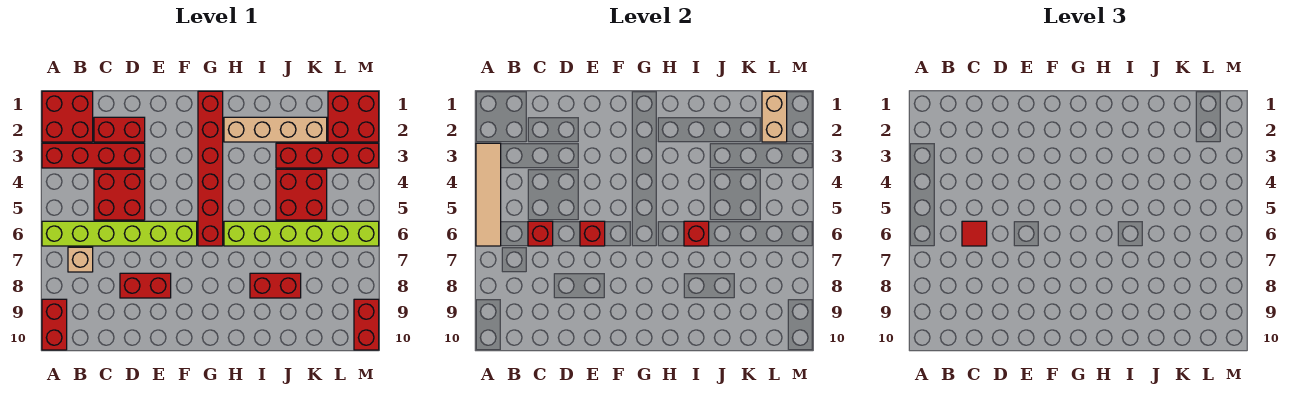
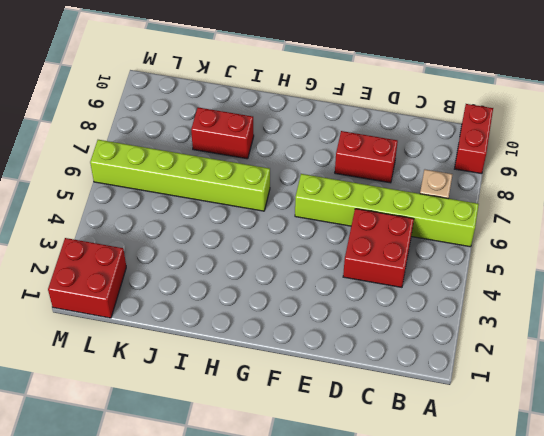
none -> red 2x2 brick [42,91,93,142]
none -> red 1x4 brick [42,143,145,168]
none -> red 1x2 brick [94,117,145,142]

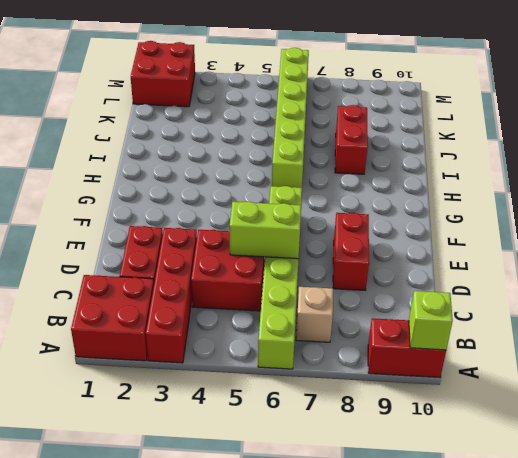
lime 1x1 brick [409,291,453,350] -> none
lime 1x2 brick [230,201,301,259] -> none
none -> red 1x6 brick [198,91,223,246]
none -> tan 1x4 brick [224,117,327,142]
none -> red 1x4 brick [276,143,379,168]

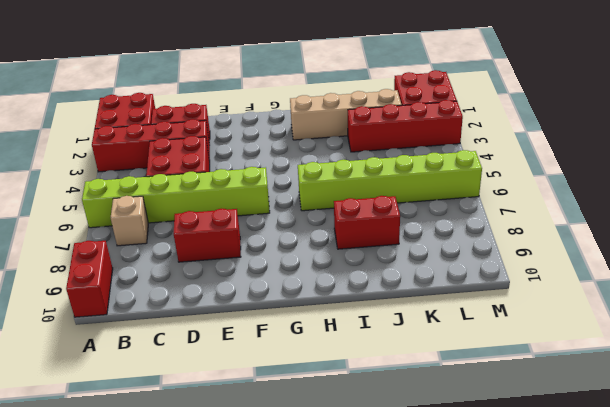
none -> red 1x6 brick [198,91,223,246]
none -> red 2x2 brick [276,169,327,220]
none -> red 1x2 brick [354,299,379,350]

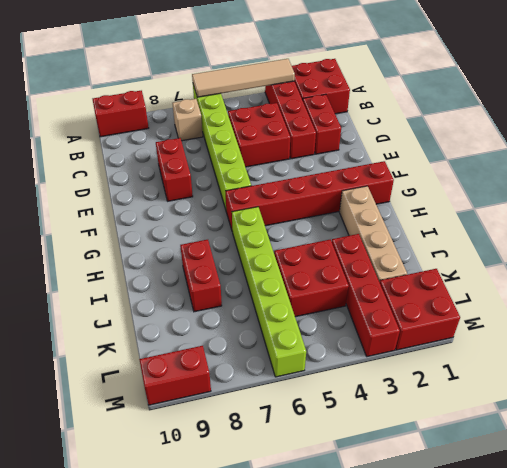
none -> red 1x1 brick [528,221,553,246]
none -> red 1x1 brick [580,221,605,246]
none -> red 1x1 brick [684,221,709,246]

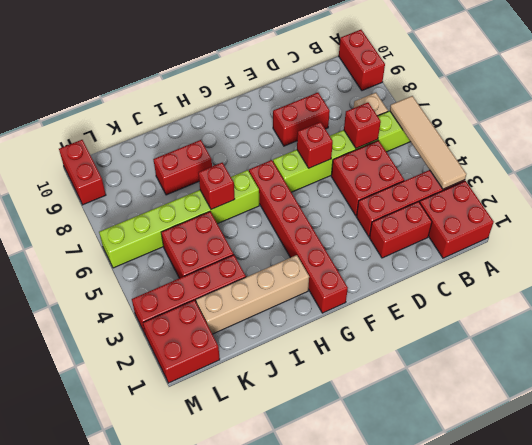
none -> tan 1x2 brick [762,91,787,142]
none -> red 1x1 tile [962,221,987,246]

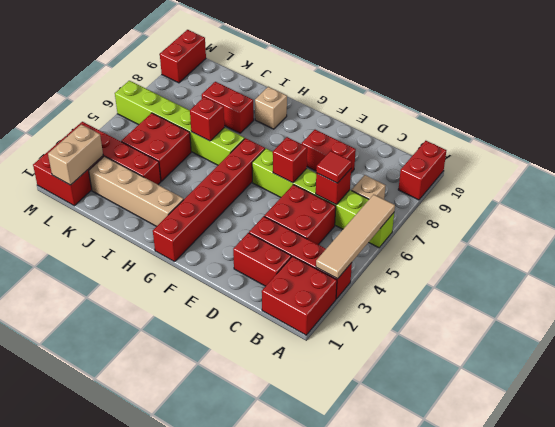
tan 1x1 brick [255,87,287,129] -> none

